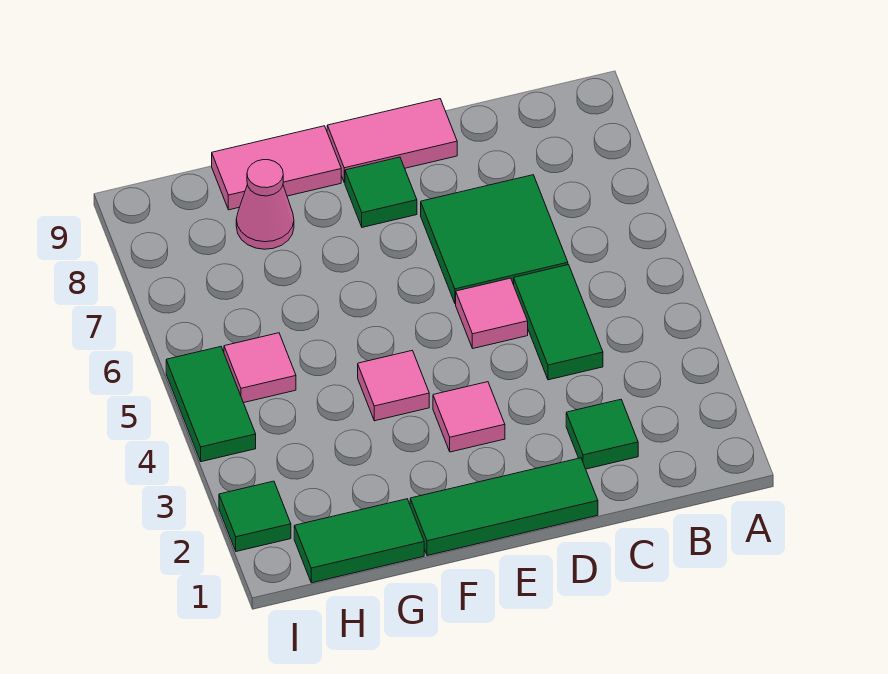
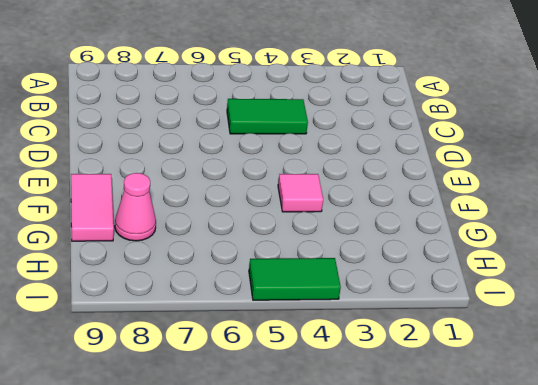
none -> green 1x1 tile [566,399,638,469]
none -> green 2x2 tile [421,175,568,304]
none -> green 1x3 tile [410,458,598,556]

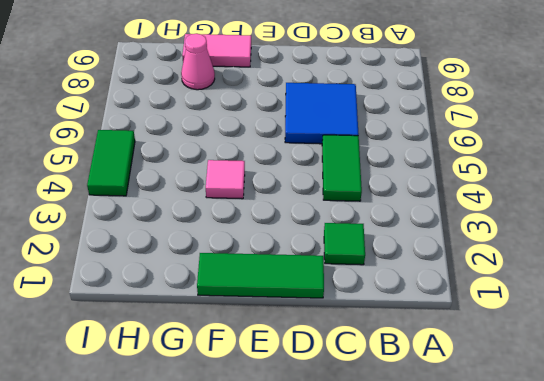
blue 2x2 tile [285,83,359,144] -> green 2x2 tile [421,175,568,304]
none -> pink 1x1 tile [456,278,528,348]
none -> pink 1x2 tile [327,99,457,183]
none -> pink 1x1 tile [433,382,505,452]

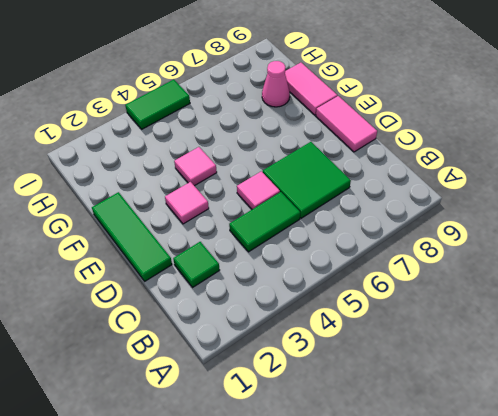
none -> green 1x1 tile [345,157,417,227]
none -> green 1x2 tile [294,499,424,583]
none -> pink 1x1 tile [224,333,296,403]

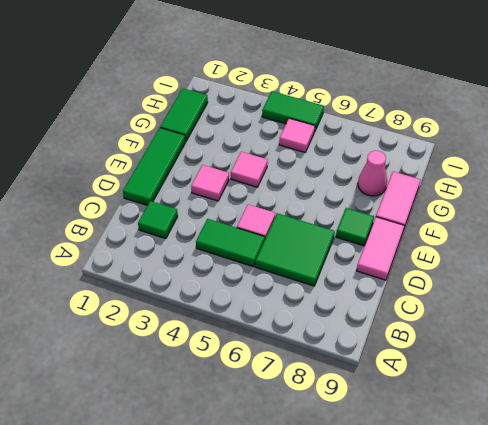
none -> green 1x1 tile [219,481,291,551]

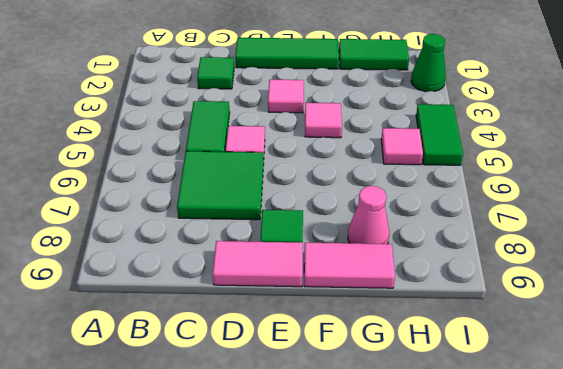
green 1x1 cone [411,34,446,92] -> green 1x1 tile [219,481,291,551]

